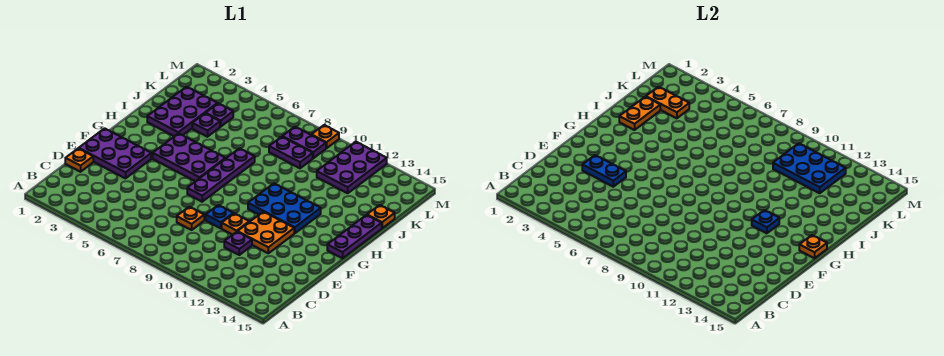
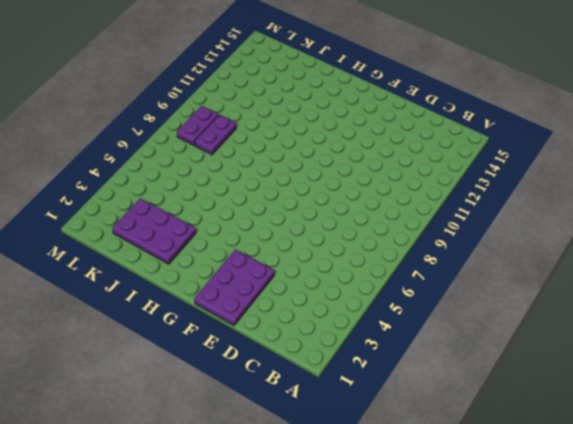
none -> orange 1x1 plate [65,148,93,172]
none -> orange 1x1 plate [177,207,204,230]
none -> purple 1x1 plate [224,232,252,255]

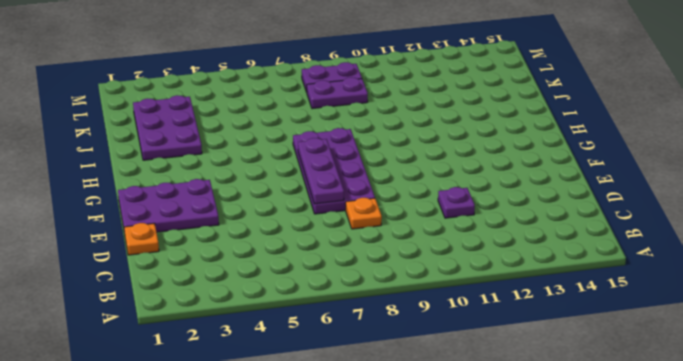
purple 2x4 plate [293,128,375,214] -> purple 1x4 plate [187,148,255,202]
purple 1x3 plate [298,138,344,204] -> purple 1x3 plate moved to [327,215,382,258]
none -> blue 1x1 plate [206,205,233,228]
none -> orange 1x1 plate [222,213,249,235]
none -> orange 2x2 plate [237,212,294,253]

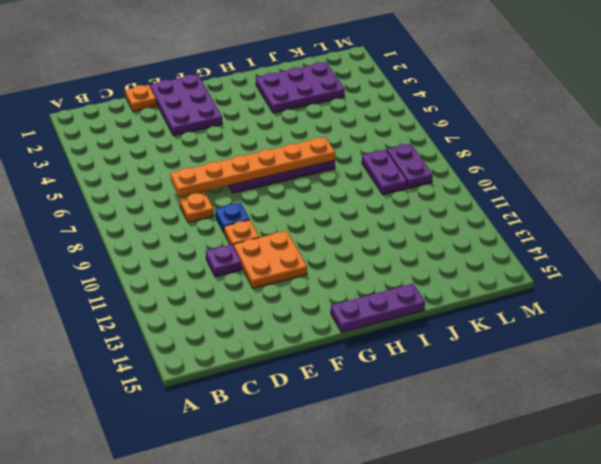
orange 1x6 plate [171,137,335,197] -> none
none -> purple 2x3 plate [153,133,225,181]
none -> blue 2x3 plate [248,183,321,233]
none -> purple 1x1 plate [192,113,220,137]

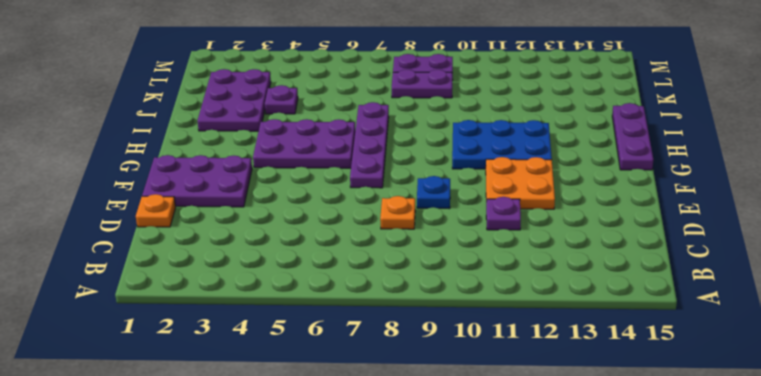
none -> orange 1x1 plate [222,213,249,235]
none -> orange 1x1 plate [367,205,395,228]
none -> purple 1x1 plate [206,103,233,127]

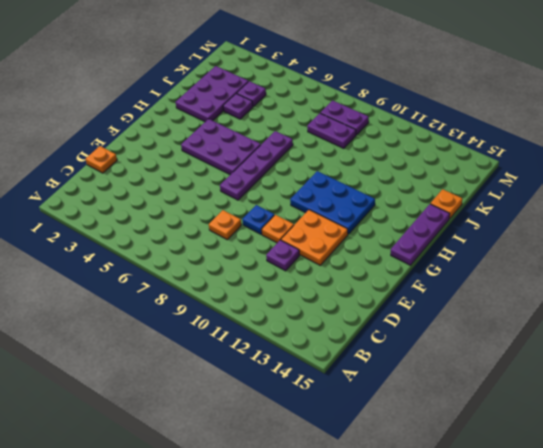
none -> purple 2x3 plate [79,128,151,178]
none -> purple 2x3 plate [317,142,387,193]
none -> orange 1x1 plate [312,125,339,148]

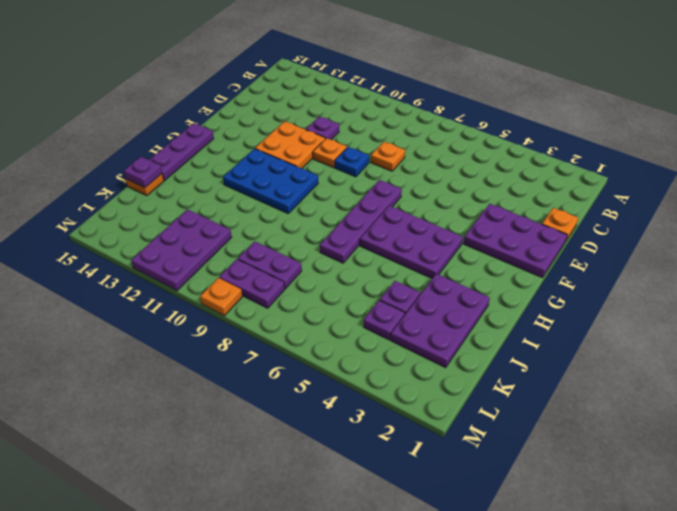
purple 1x1 plate [124,157,162,188] -> none
none -> blue 1x2 plate [582,155,626,187]
none -> blue 1x1 plate [752,210,779,233]
none -> orange 1x1 plate [799,235,827,258]

